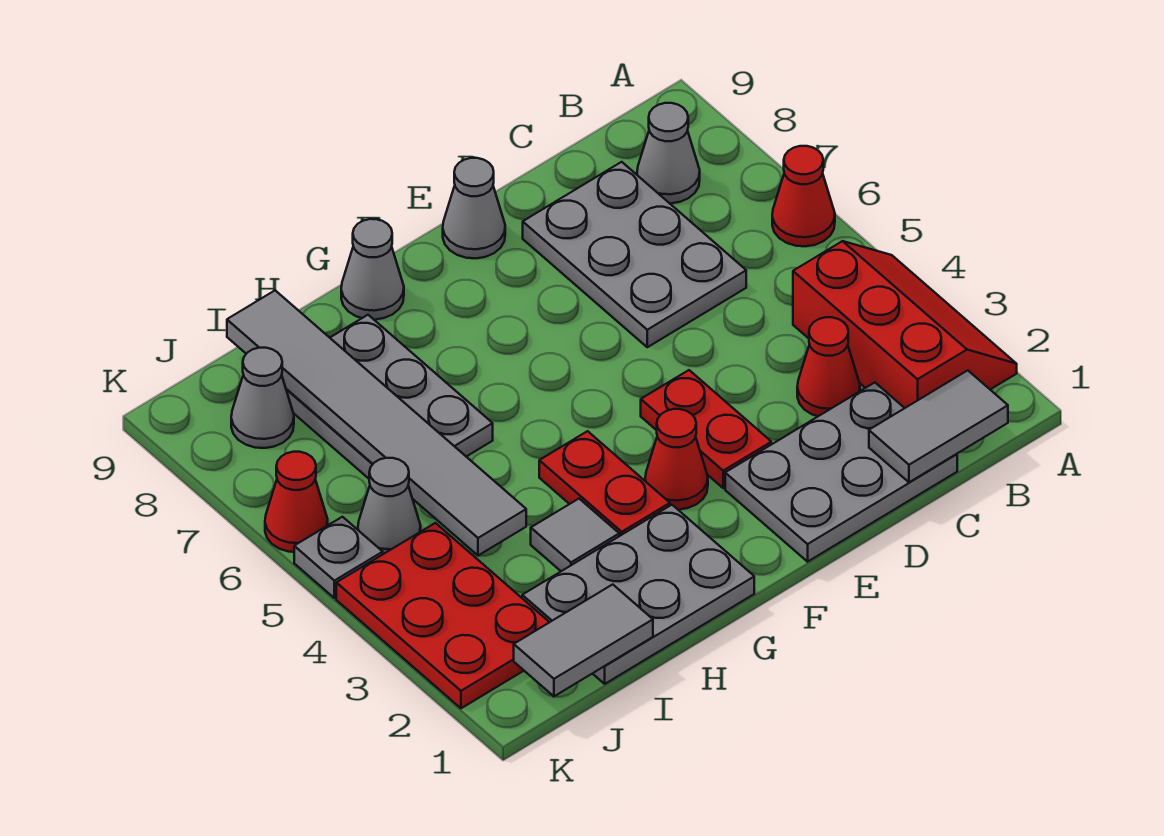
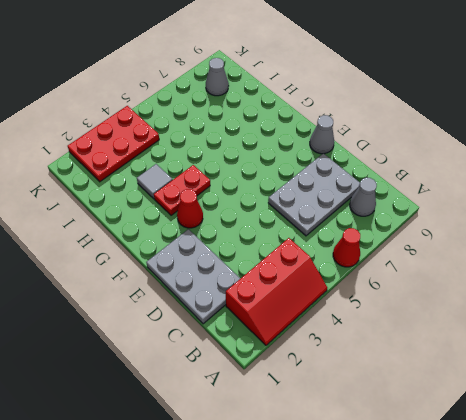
none -> red 1x1 cone [797,317,860,416]
none -> red 1x2 plate [641,370,771,488]
none -> grey 2x3 plate [522,505,754,684]

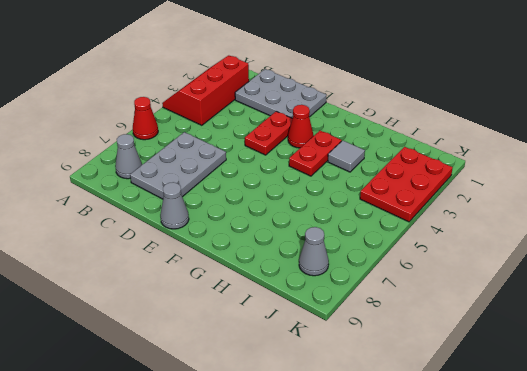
none -> red 1x1 cone [797,317,860,416]
none -> grey 2x3 plate [522,505,754,684]
none -> grey 1x1 cone [341,219,404,320]

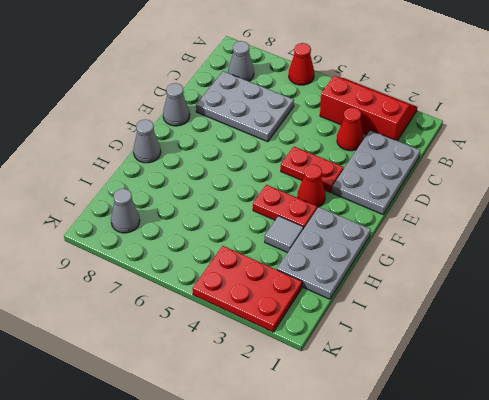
none -> grey 2x3 plate [286,315,493,479]
none -> grey 1x1 cone [358,458,421,554]
none -> grey 1x1 plate [294,517,383,598]

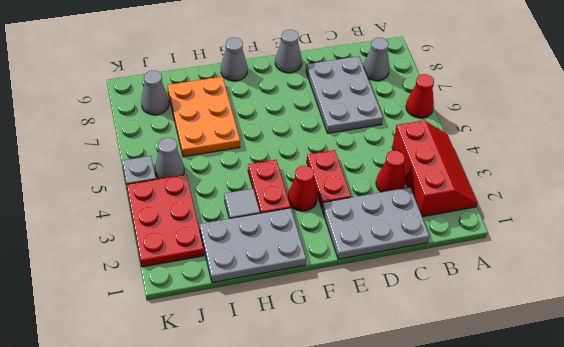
orange 2x3 plate [167,77,240,157] -> grey 2x3 plate [286,315,493,479]
none -> red 1x1 cone [265,452,328,552]
none -> grey 1x2 tile [869,370,1008,482]
none -> grey 1x2 tile [514,584,653,696]

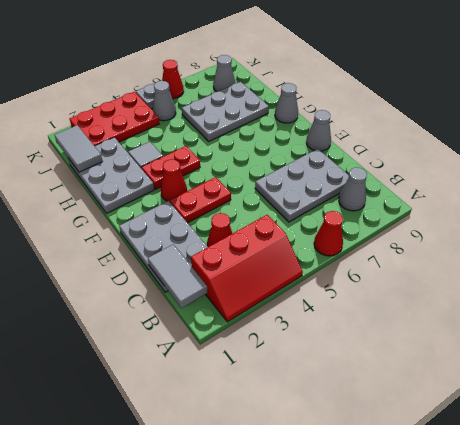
none -> grey 1x6 tile [227,291,526,556]

